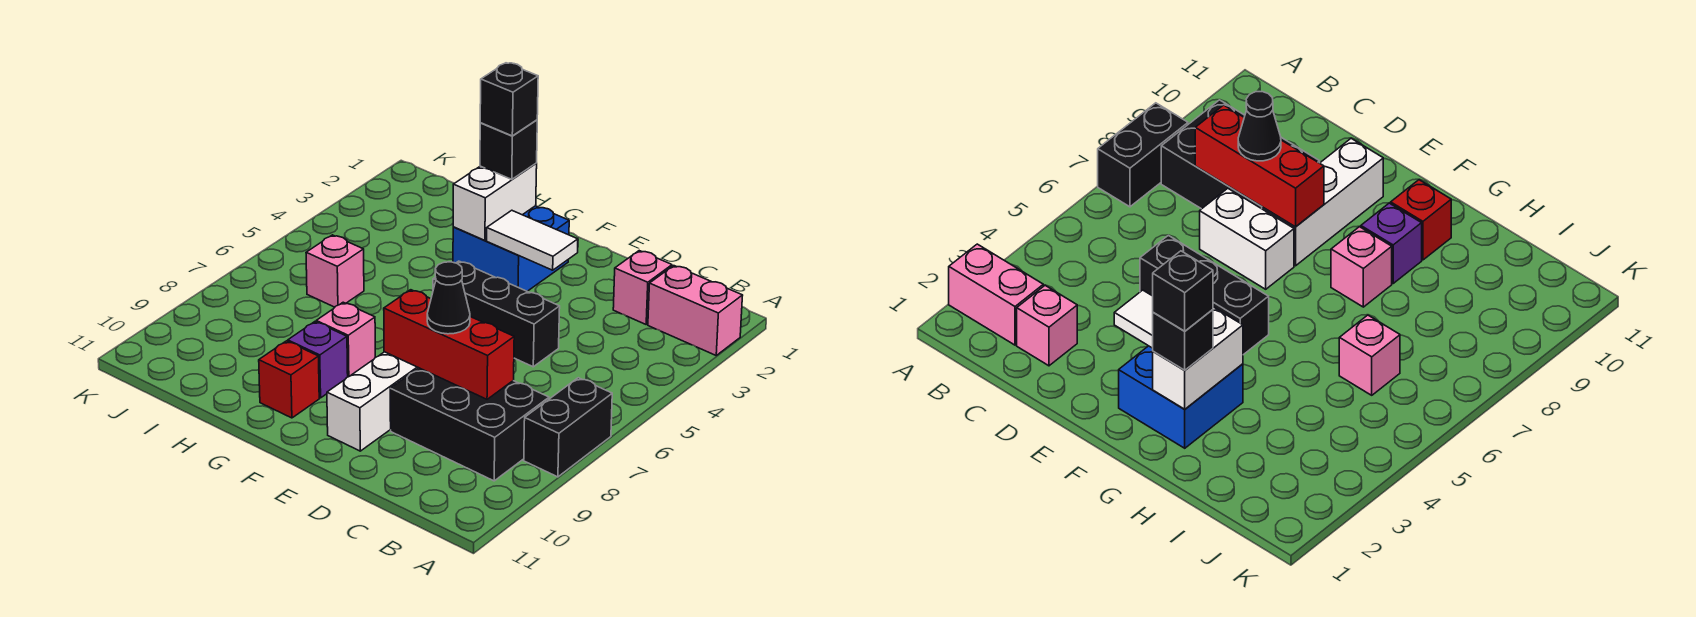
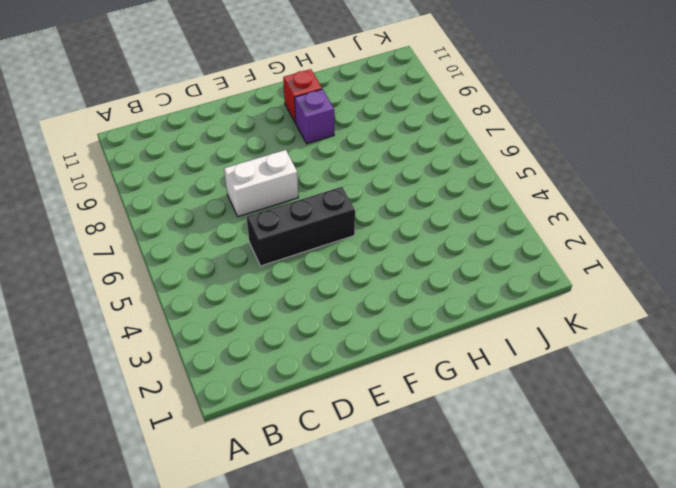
none -> pink 1x2 brick [648,266,743,355]
none -> black 1x2 brick [524,378,612,477]
none -> black 2x3 brick [390,368,549,481]

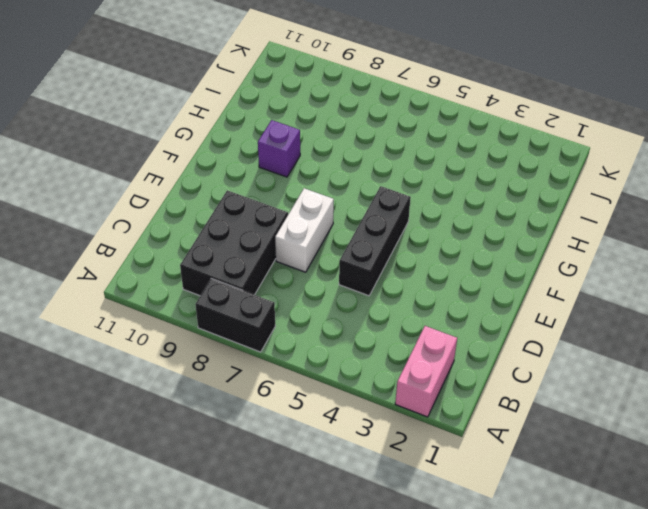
none -> pink 1x1 brick [613,251,672,324]
none -> white 1x3 brick [327,352,418,451]
none -> blue 2x2 brick [453,206,569,291]

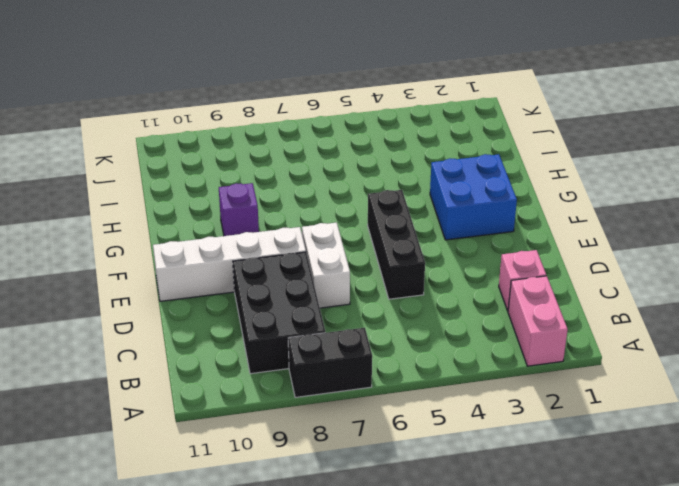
white 1x4 brick [153,227,306,301] -> white 1x3 brick [327,352,418,451]
none -> pink 1x1 brick [316,302,375,377]
none -> red 1x1 brick [259,341,319,418]
none -> pink 1x1 brick [306,235,364,307]

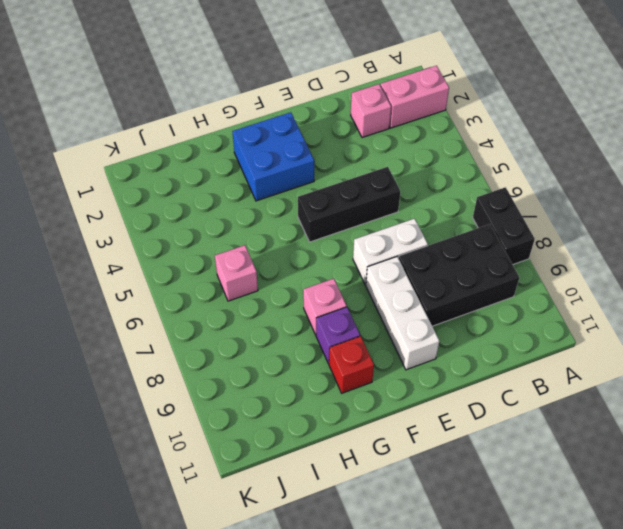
none -> red 1x3 brick [384,290,514,399]
none -> white 1x2 tile [487,210,578,270]
none -> white 1x2 brick [453,163,537,240]

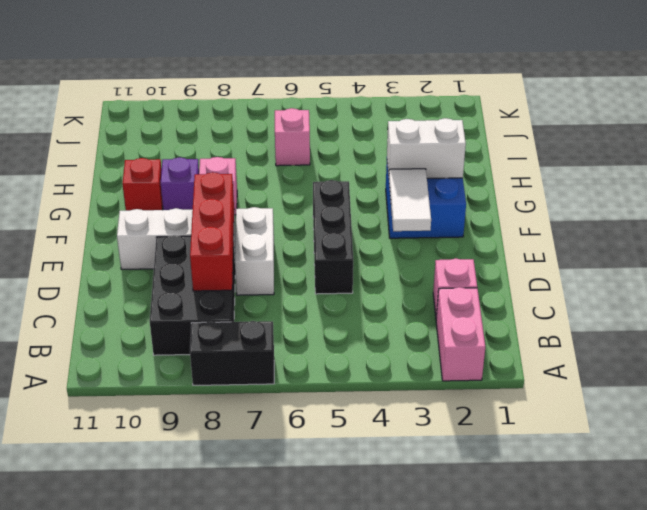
none -> black 1x1 cone [427,262,470,334]
none -> black 1x1 brick [480,120,537,179]
none -> black 1x1 brick [480,63,538,136]

